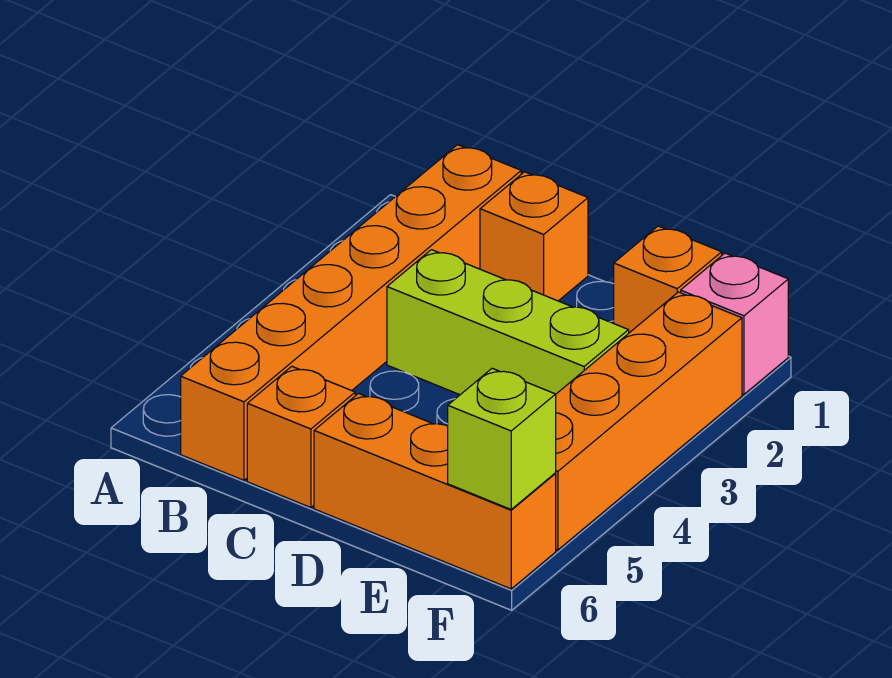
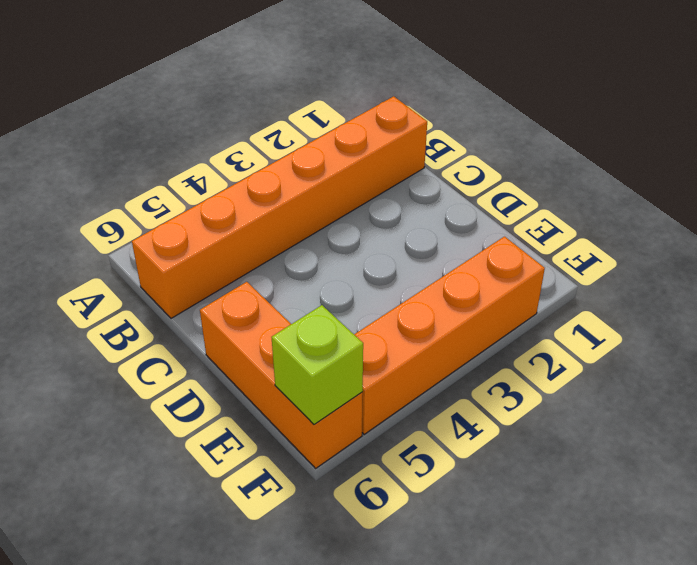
none -> orange 1x1 brick [480,172,588,301]
none -> lime 1x3 brick [387,250,629,395]

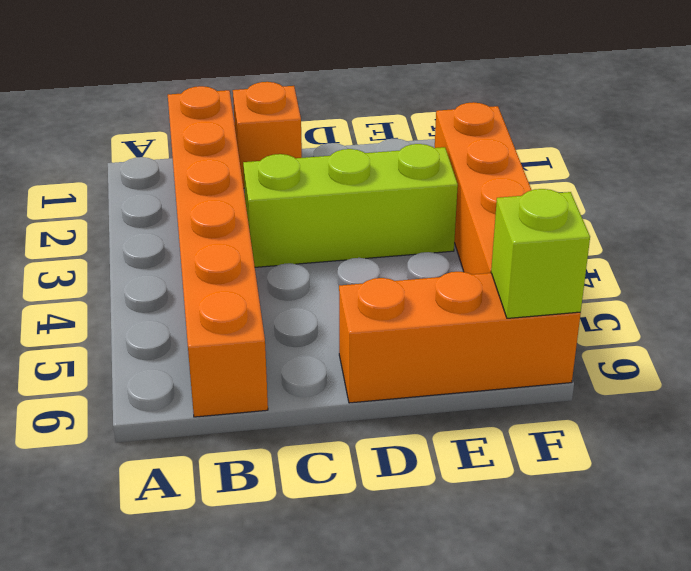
none -> orange 1x1 brick [247,366,355,508]
none -> orange 1x1 brick [614,226,722,333]

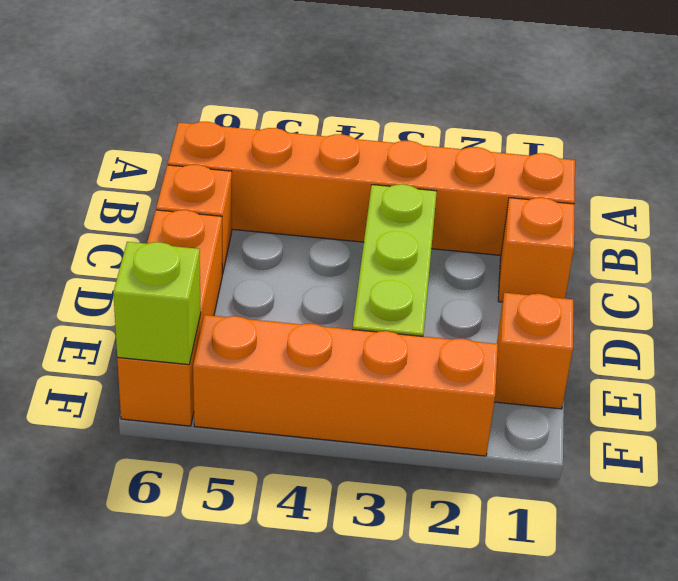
none -> pink 1x1 brick [681,253,788,394]

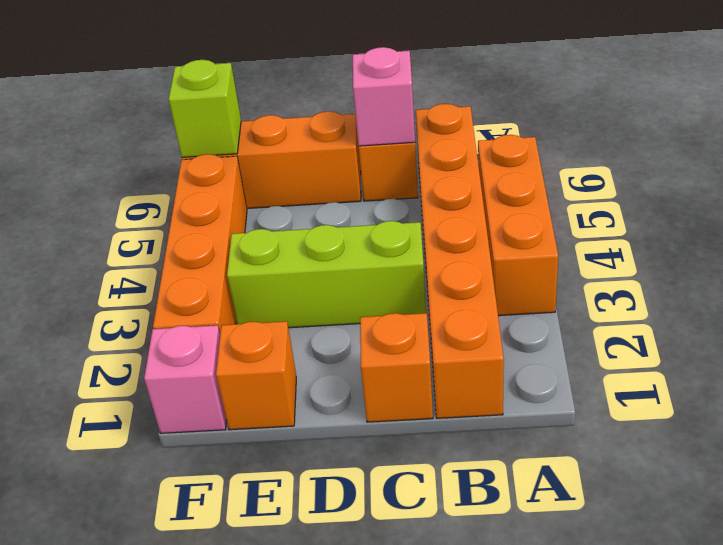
orange 1x3 brick [478,135,558,316] -> none
pink 1x1 brick [353,47,415,146] -> none

